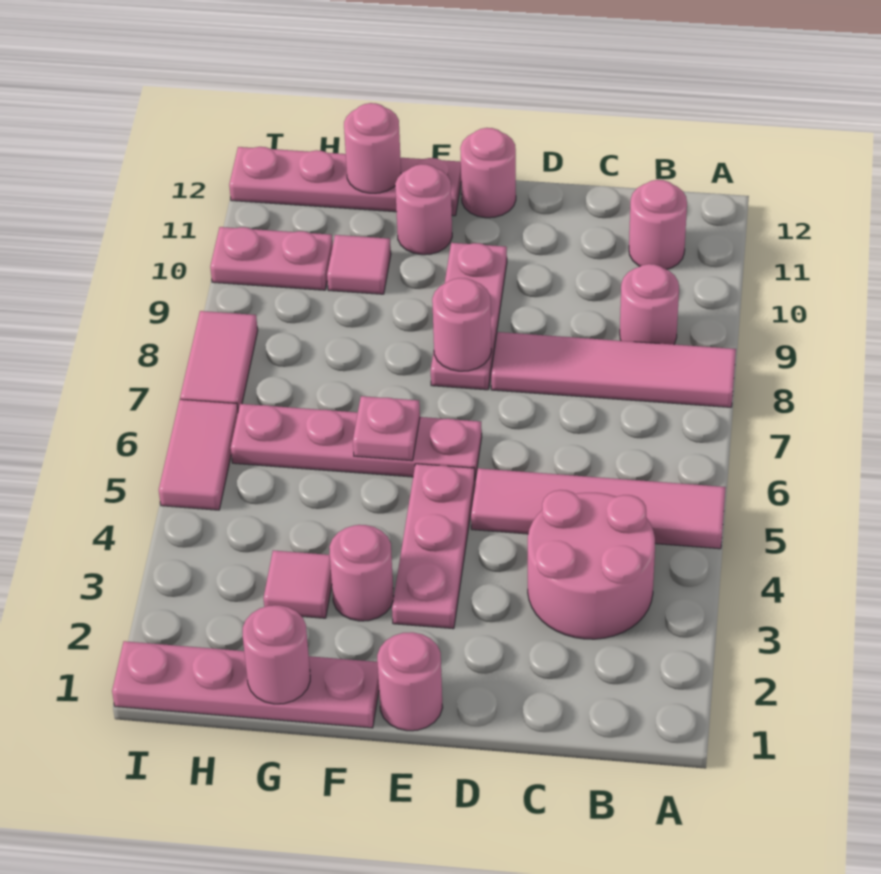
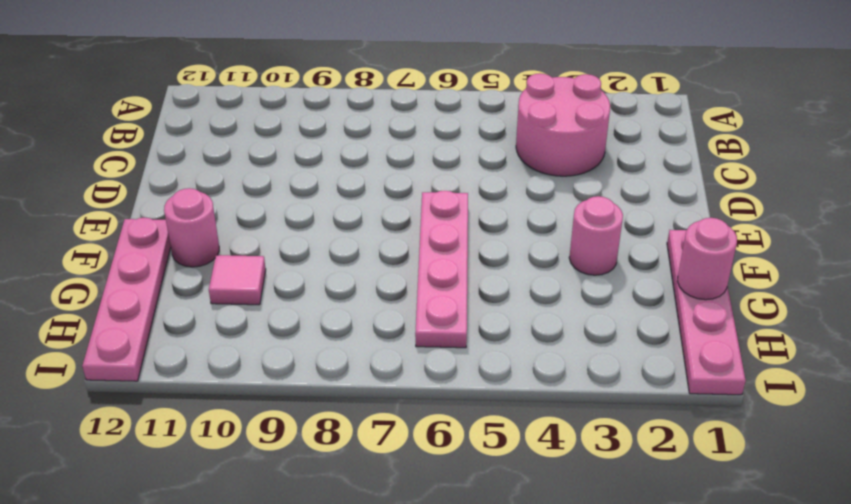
none -> pink 1x4 tile [471,468,726,549]
none -> pink 1x4 tile [491,332,736,407]
none -> pink 1x1 round brick [620,264,679,344]

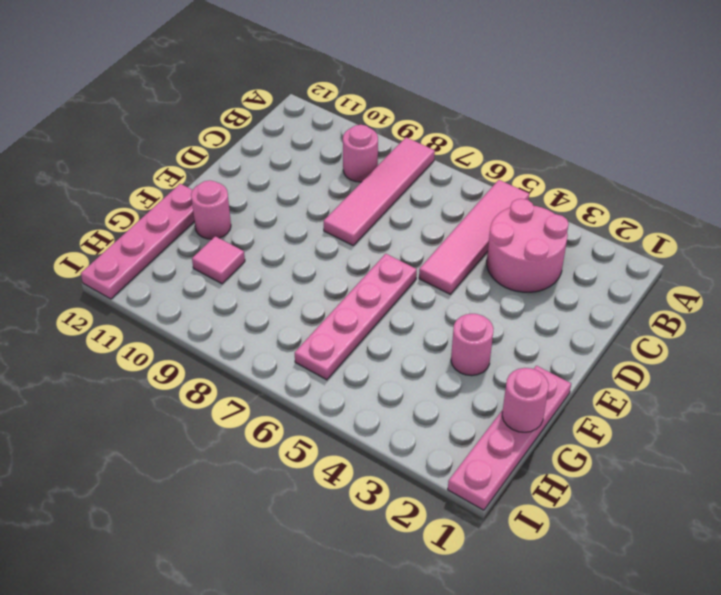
none -> pink 1x1 round brick [629,180,687,269]
none -> pink 1x1 round brick [377,632,443,731]
none -> pink 1x3 plate [392,464,475,629]

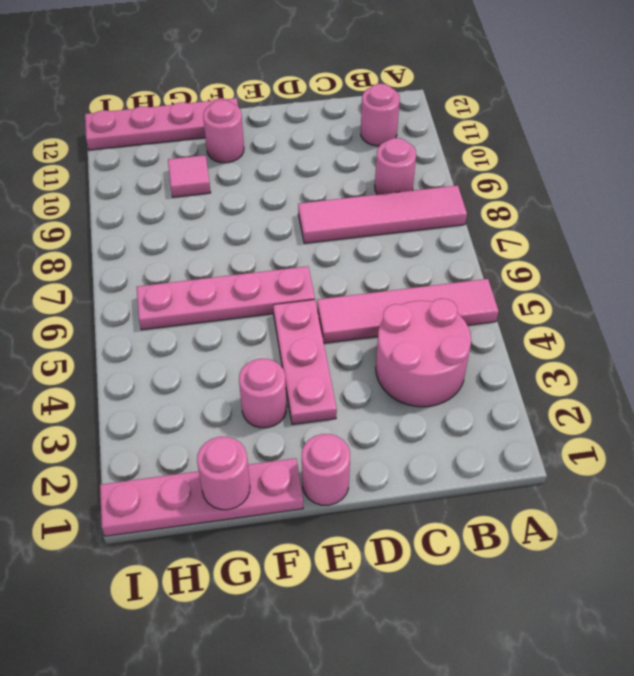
none -> pink 1x3 plate [431,243,507,390]
none -> pink 1x1 round brick [460,128,516,218]
none -> pink 1x1 tile [264,550,332,618]

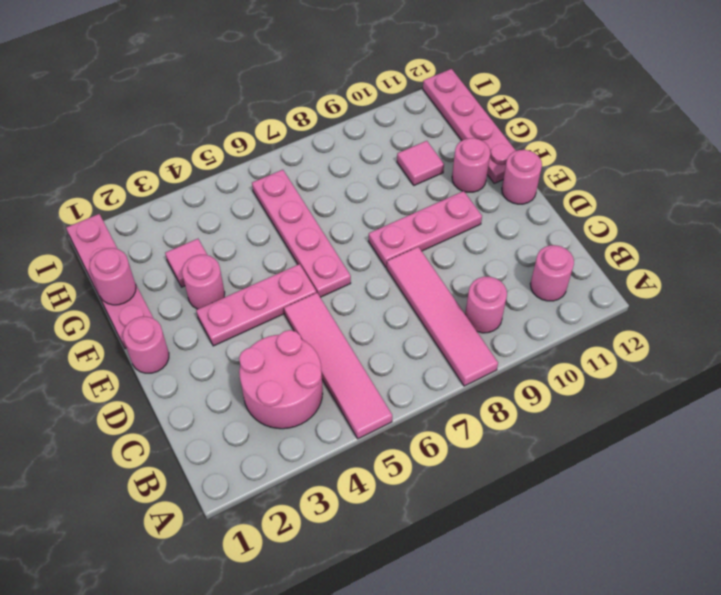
none -> pink 1x2 plate [210,227,333,290]
none -> pink 1x2 tile [159,399,238,510]
none -> pink 1x2 tile [180,311,258,411]

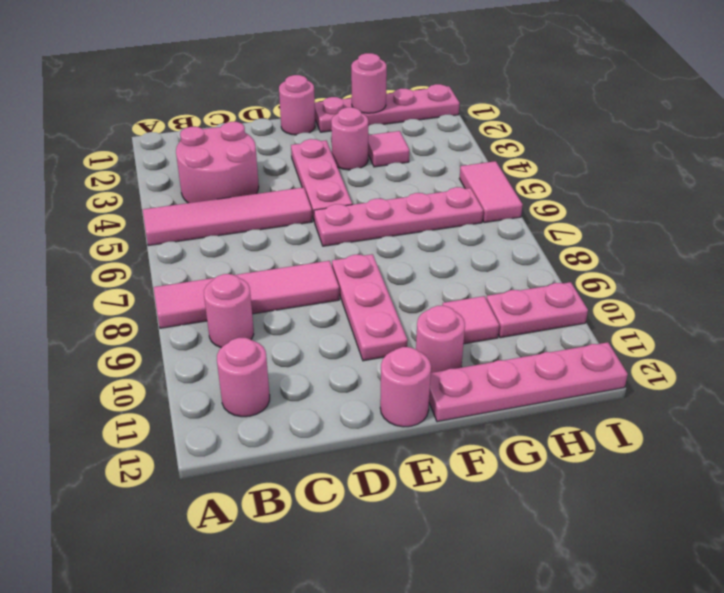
none -> pink 1x2 tile [180,311,258,411]
none -> pink 1x1 round brick [432,278,491,371]
none -> pink 1x1 plate [353,396,420,461]

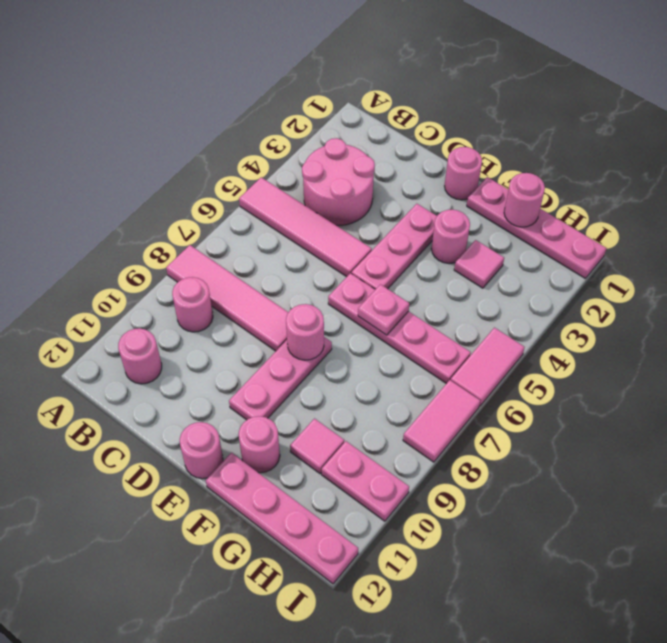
none -> pink 1x1 round brick [344,103,401,193]

